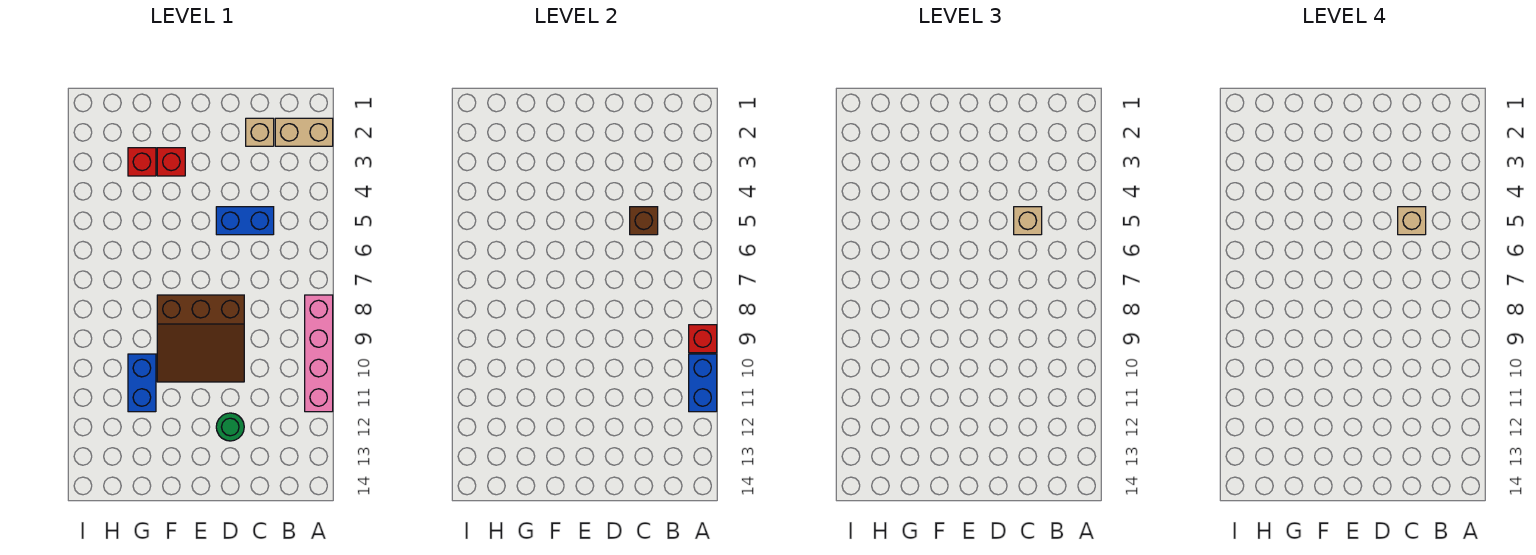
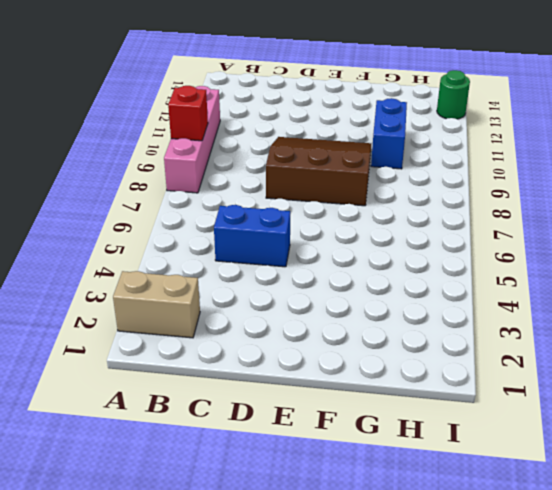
green 1x1 round brick [437,70,470,119] -> green 1x1 round brick moved to [216,413,244,441]
none -> tan 1x1 brick [246,118,274,146]
none -> red 1x1 brick [157,148,185,176]
none -> red 1x1 brick [128,148,156,176]

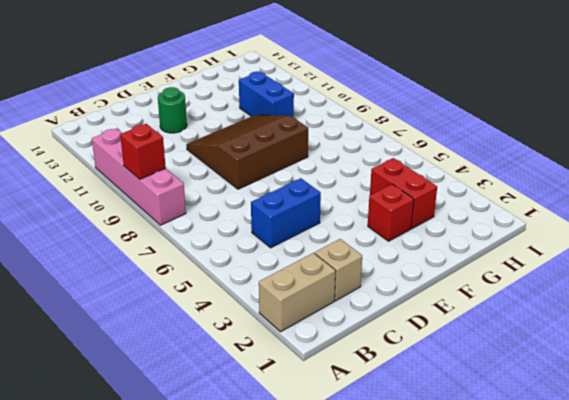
red 1x2 brick [370,158,437,228] -> red 1x1 brick [128,148,156,176]
none -> blue 1x2 brick [689,354,717,412]
none -> brown 1x1 brick [630,207,658,235]
none -> tan 1x1 brick [1014,207,1042,235]

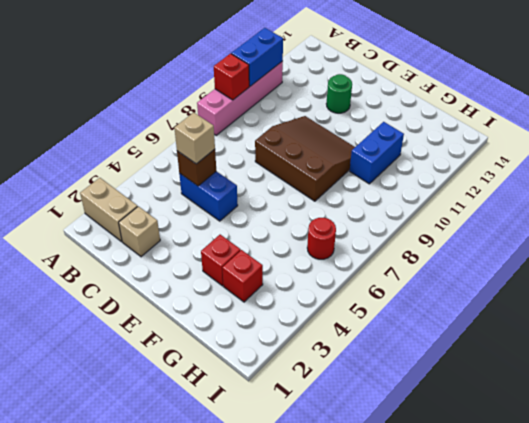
red 1x1 round brick [307,218,336,259] -> none
none -> tan 1x1 brick [1398,207,1426,235]

